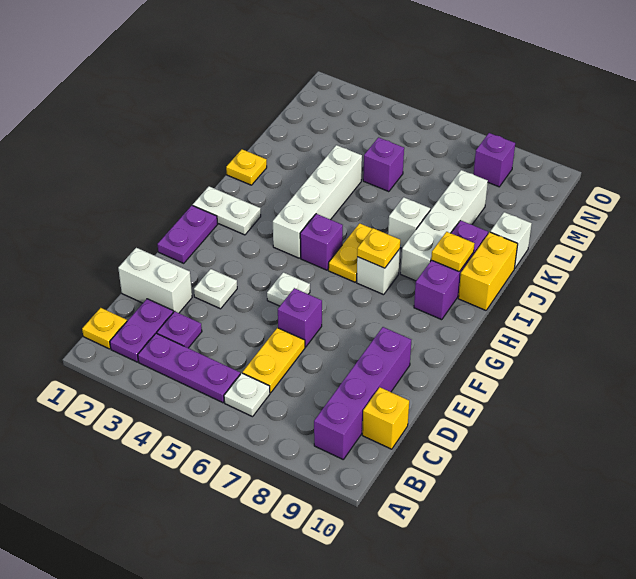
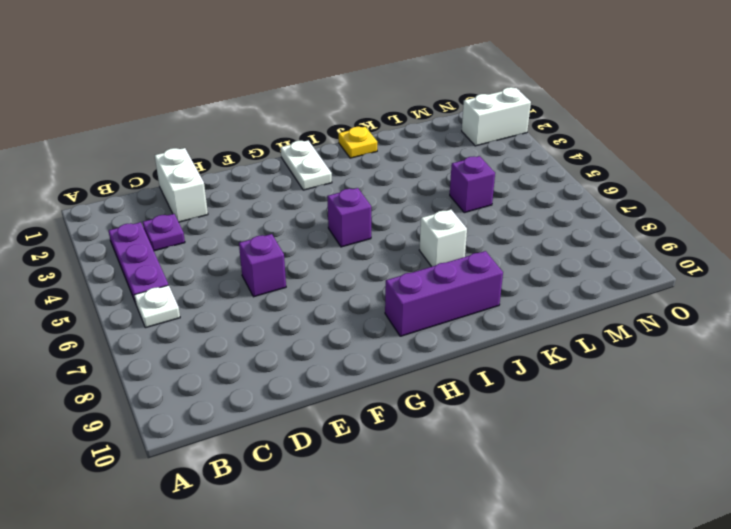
white 1x2 brick [462,87,531,146] -> none
none -> yellow 1x1 plate [82,308,127,349]
none -> purple 1x2 plate [110,299,173,362]
none -> purple 1x4 brick [314,327,411,459]

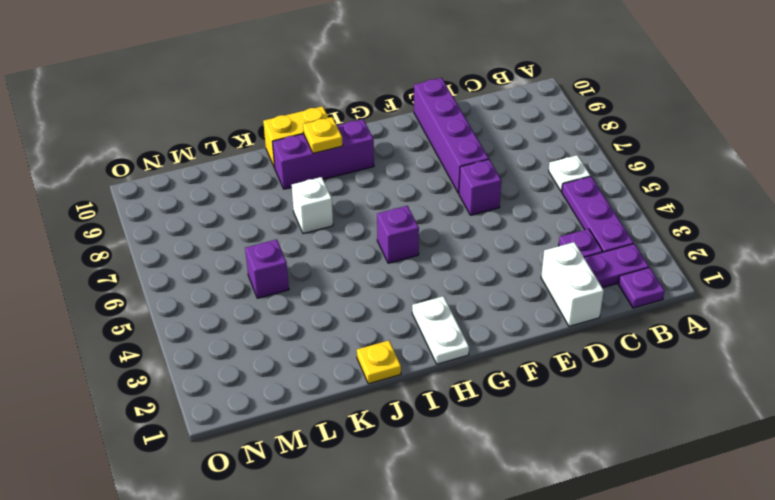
purple 1x1 plate [618,268,665,308] -> yellow 1x1 plate [82,308,127,349]
purple 1x4 brick [414,78,489,193] -> purple 1x4 brick turned to [314,327,411,459]
none -> yellow 1x2 plate [243,328,305,393]
none -> yellow 1x1 brick [362,387,409,449]
none -> white 1x1 plate [194,269,237,309]

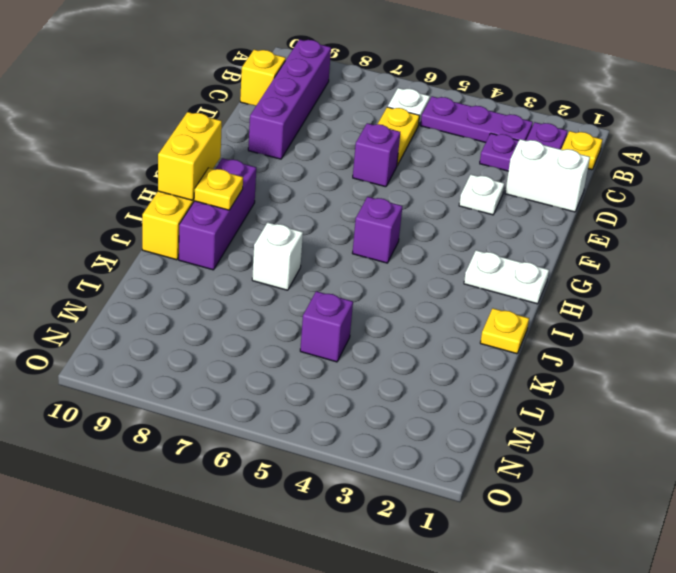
yellow 1x2 brick [158,112,222,200] -> none
none -> purple 1x2 plate [158,205,218,263]
none -> white 1x1 plate [267,272,310,306]
none -> white 1x4 brick [273,145,362,258]

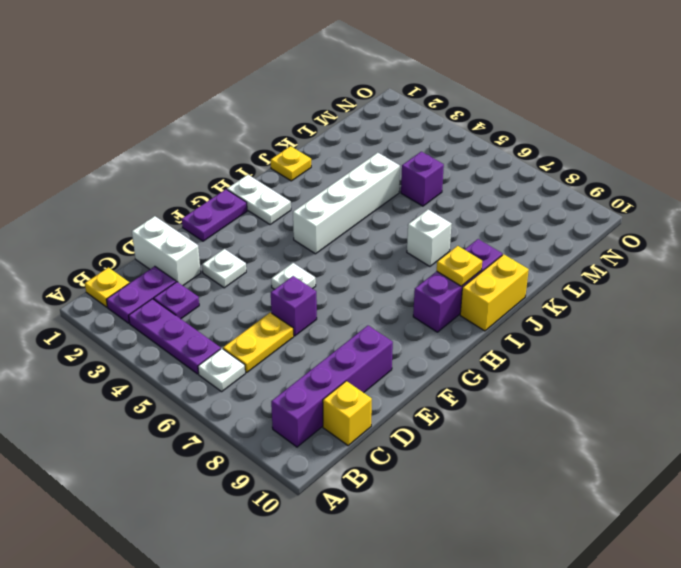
none -> purple 1x1 brick [300,214,343,270]
none -> yellow 1x2 plate [328,223,372,282]
none -> white 1x1 brick [357,249,400,295]

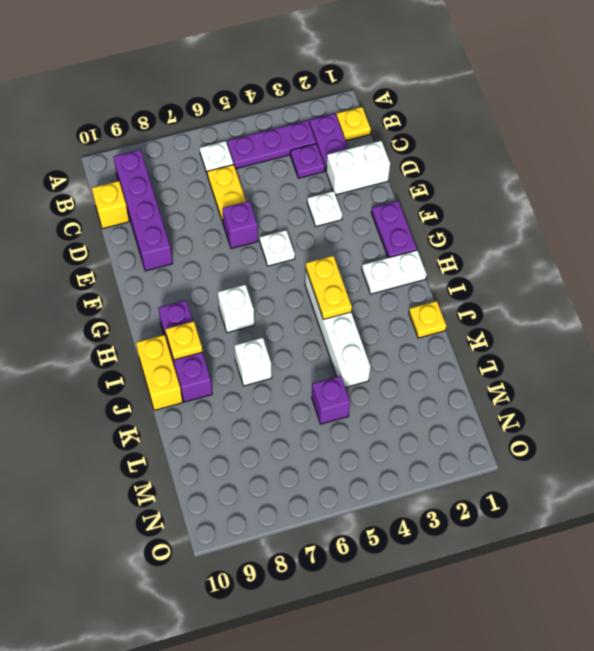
yellow 1x2 plate [306,256,352,319] -> yellow 1x2 plate moved to [328,223,372,282]
none -> purple 1x1 brick [300,214,343,270]
none -> white 1x4 brick [401,170,488,281]
none -> white 1x1 brick [490,212,532,269]

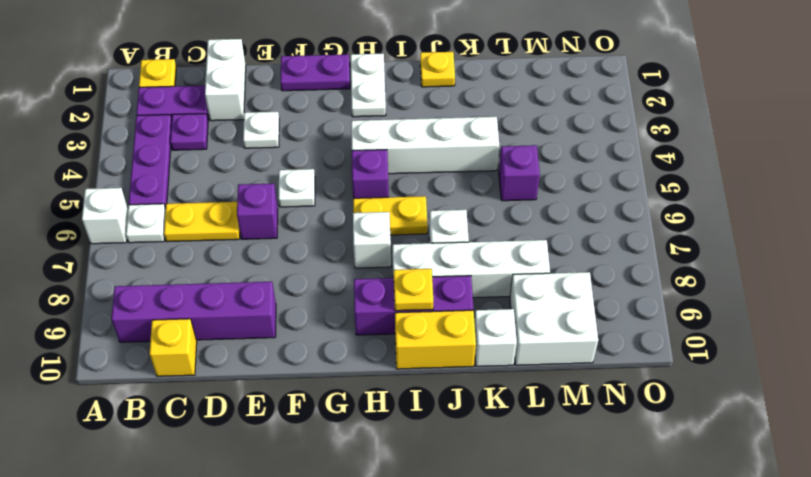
white 1x1 brick [82,188,128,244] -> none
white 2x2 brick [510,272,598,365] -> none
none -> purple 1x1 brick [474,133,515,187]
none -> yellow 1x1 plate [357,228,400,268]

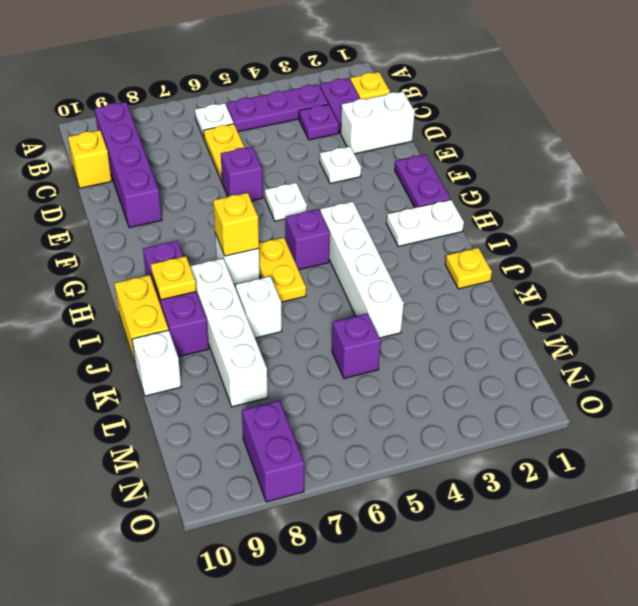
yellow 1x1 brick [213,193,259,256] -> yellow 1x1 plate [357,228,400,268]
purple 1x2 brick [242,401,304,502] -> purple 1x1 brick [474,133,515,187]

